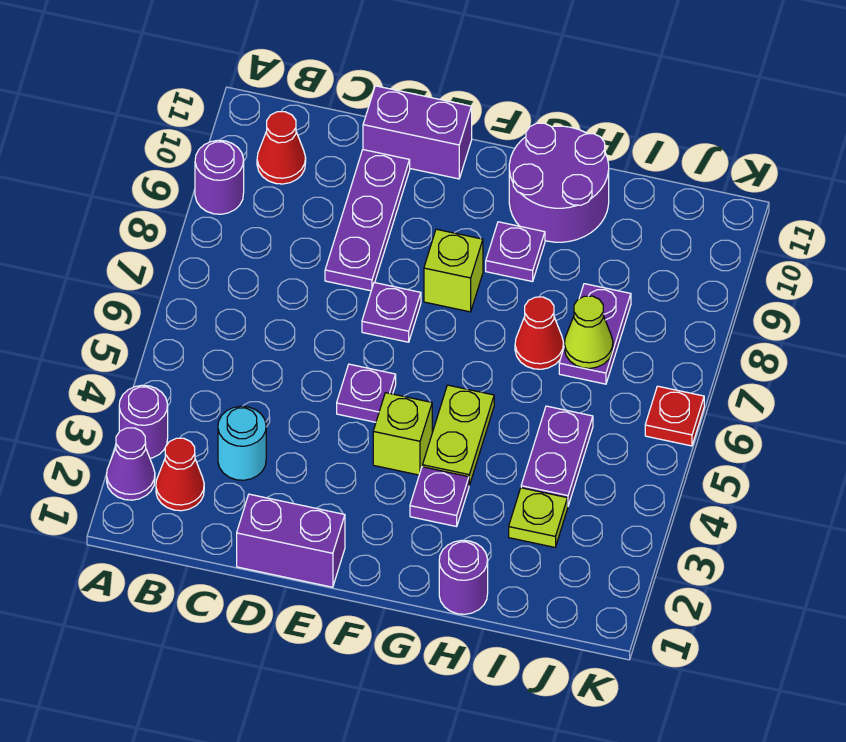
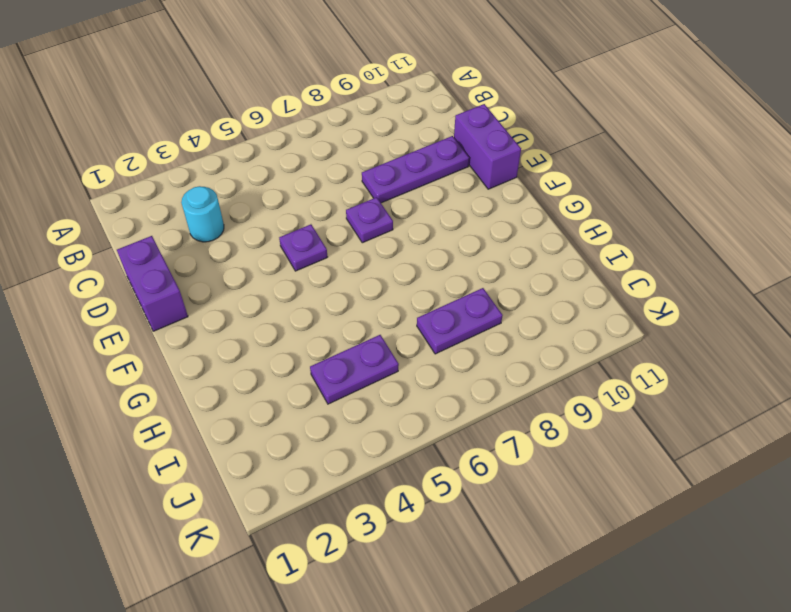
none -> purple 1x1 cone [107,428,155,500]
none -> purple 1x1 round brick [119,385,168,458]
none -> purple 1x1 round brick [195,140,244,214]

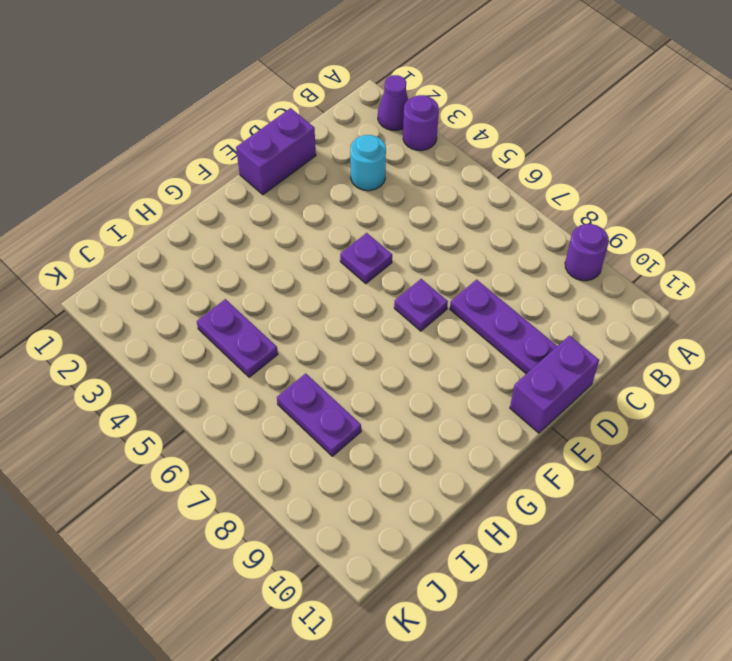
none -> red 1x1 cone [156,438,204,511]
none -> red 1x1 cone [257,112,306,184]
none -> lime 1x1 brick [373,393,432,475]

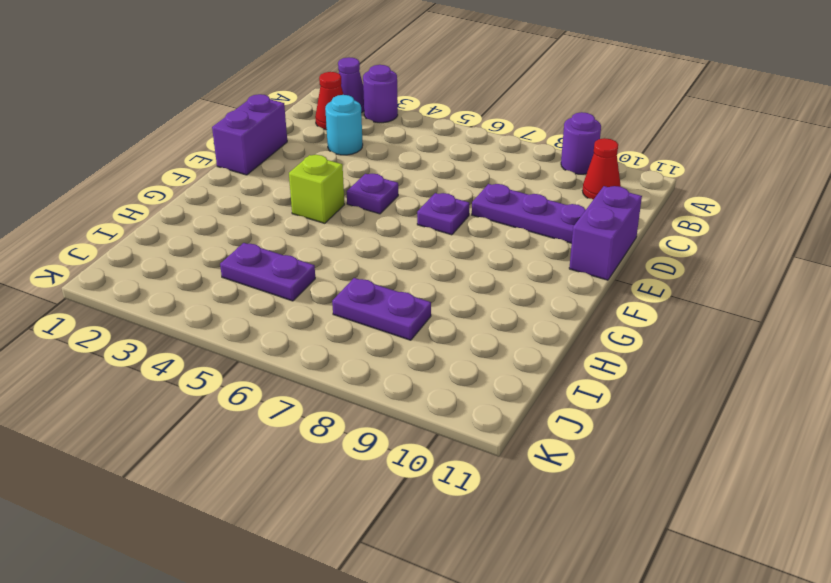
none -> lime 1x1 brick [424,229,483,312]
none -> purple 1x1 plate [410,467,469,527]
none -> lime 1x2 plate [423,385,494,485]

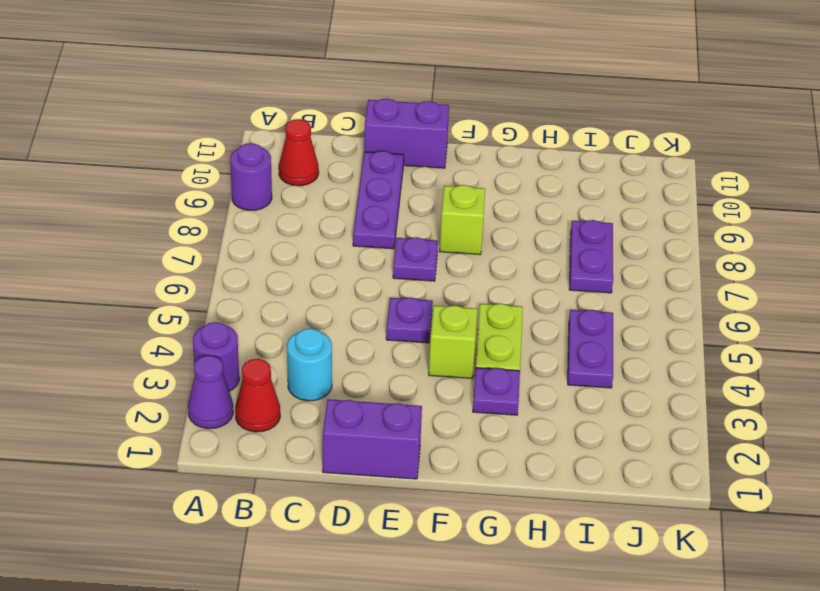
none -> purple 1x1 plate [486,222,545,282]
none -> purple 2x2 round brick [509,123,609,242]
none -> purple 1x1 round brick [439,540,488,614]

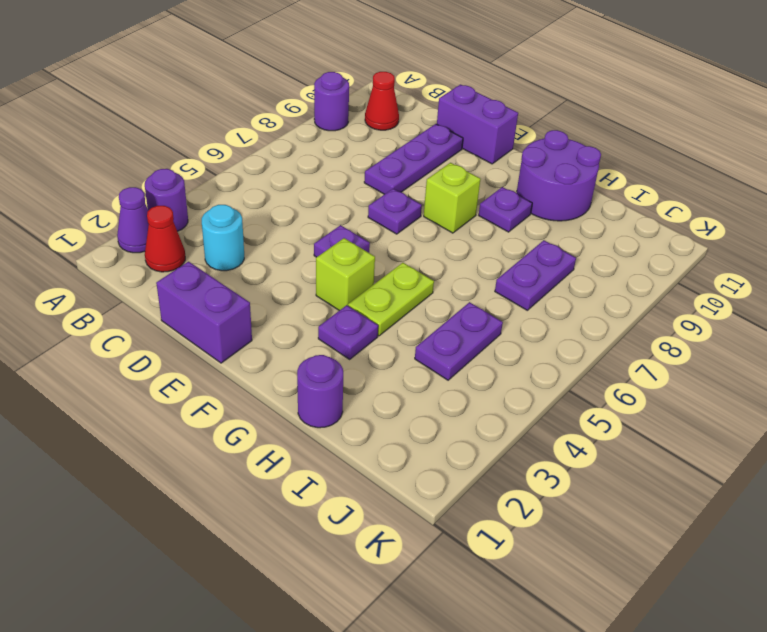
none -> red 1x1 cone [515,297,564,369]
none -> lime 1x1 plate [509,488,568,547]
none -> red 1x1 plate [645,386,704,446]

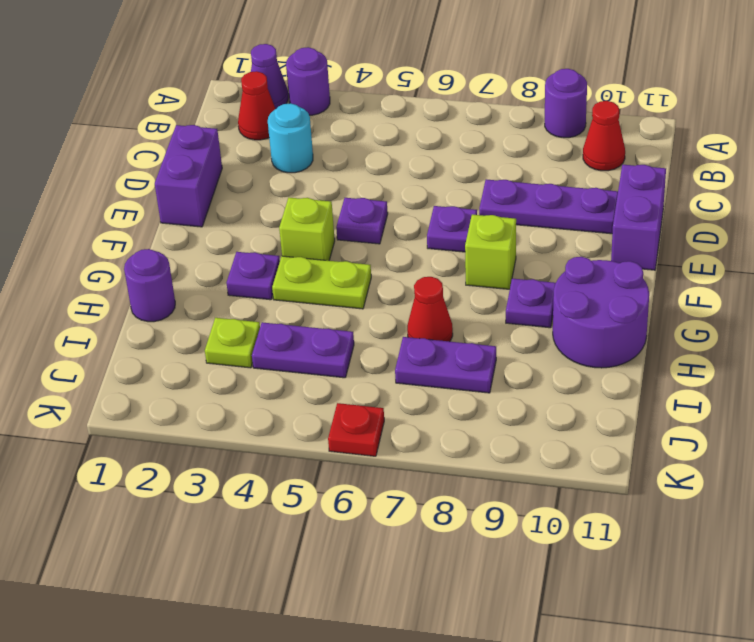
none -> lime 1x1 cone [564,296,613,368]

